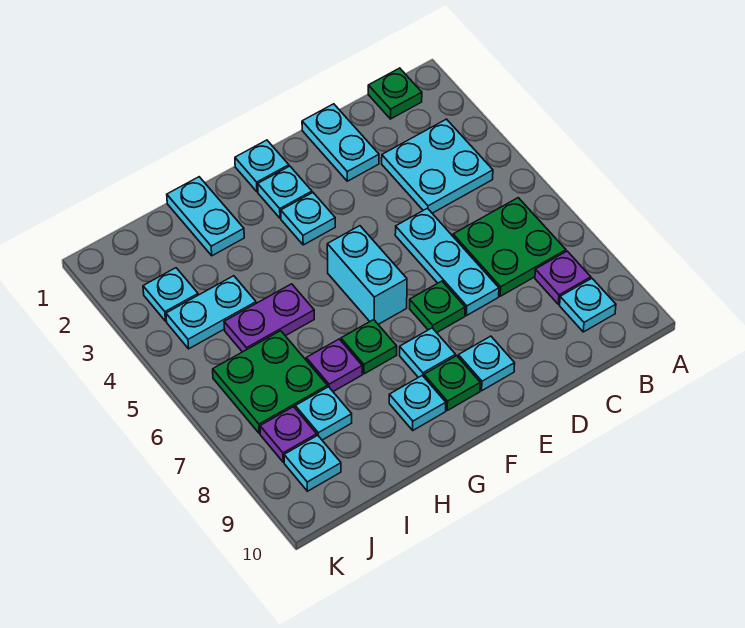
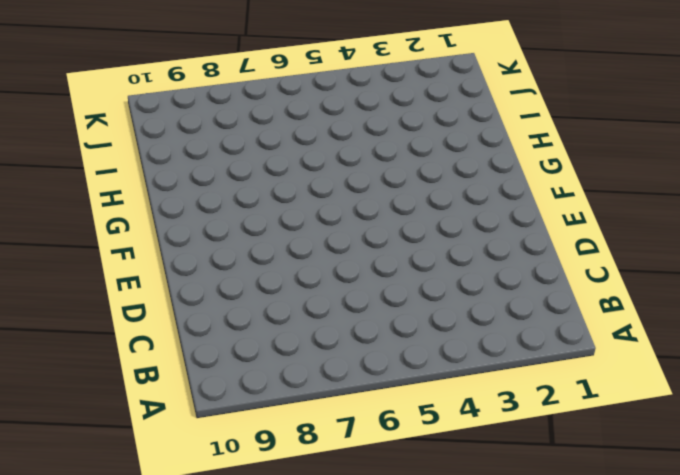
none -> green 1x1 plate [368,68,422,119]
none -> cyan 2x2 plate [382,119,493,213]
none -> green 2x2 plate [453,198,566,296]

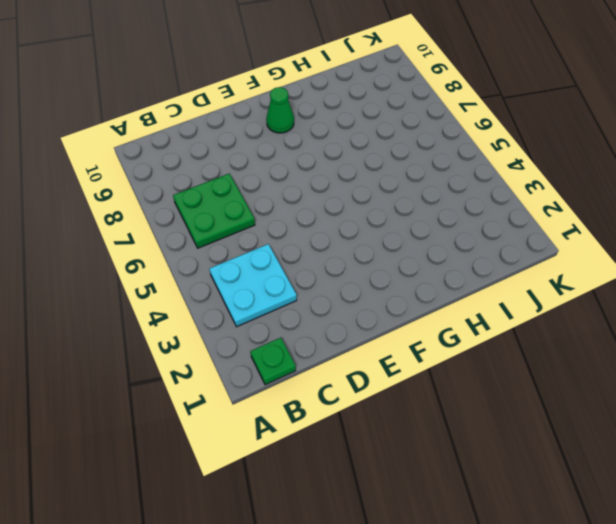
green 1x1 cone [266,87,294,133] -> green 1x1 plate [424,356,480,410]
none -> purple 1x1 plate [535,251,591,304]
none -> cyan 1x1 plate [560,278,616,332]
none -> cyan 1x2 plate [302,104,379,181]

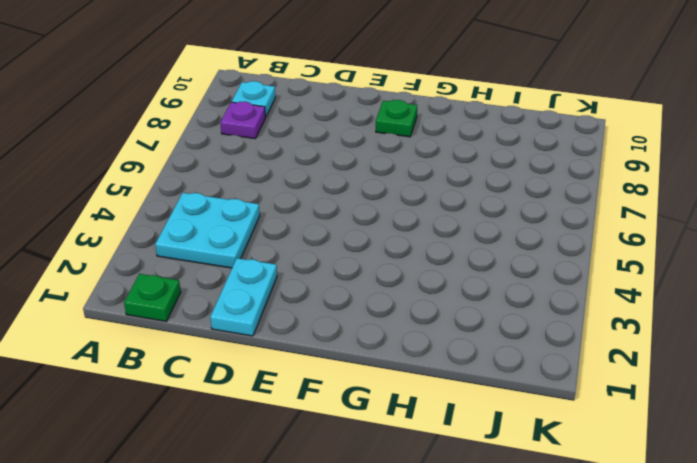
none -> green 2x2 plate [453,198,566,296]
none -> cyan 1x3 plate [395,208,499,315]
none -> green 1x1 plate [410,281,465,333]

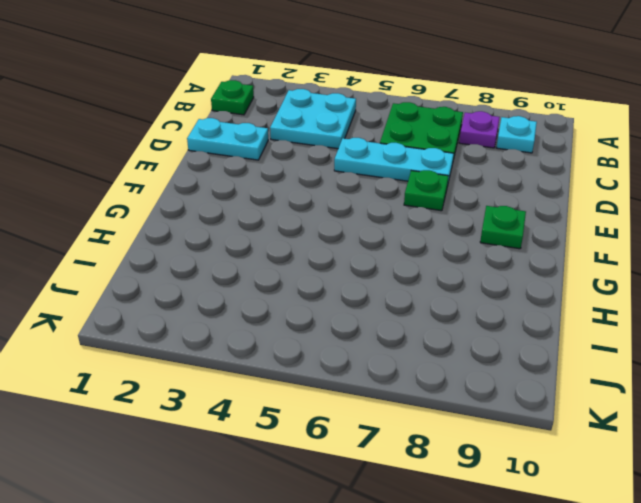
none -> cyan 1x1 plate [458,336,515,391]
none -> cyan 1x1 plate [235,140,289,192]
none -> cyan 1x1 plate [258,166,312,218]

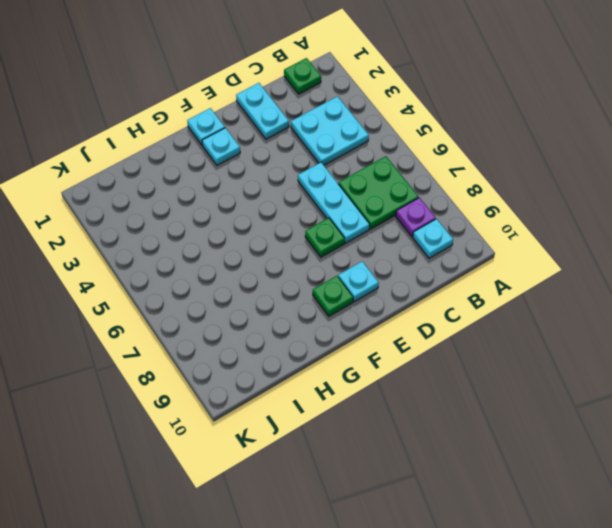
none -> cyan 1x1 plate [281,193,335,245]
none -> cyan 1x2 brick [327,226,407,324]
none -> cyan 1x1 plate [400,328,456,378]

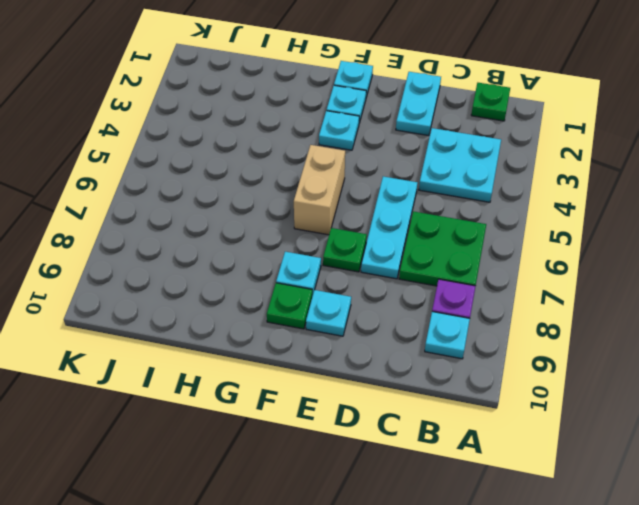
tan 1x2 brick [294,145,345,235] -> cyan 1x2 brick [327,226,407,324]
none -> green 1x1 plate [341,320,397,374]
none -> cyan 1x1 plate [389,375,446,430]
none -> cyan 1x2 plate [167,177,244,256]

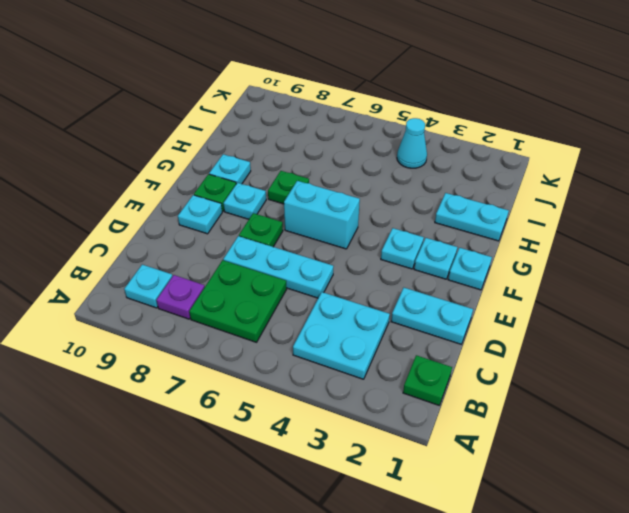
cyan 1x1 cone [397,118,427,168] -> cyan 1x2 plate [166,276,256,349]
none -> purple 1x2 plate [224,284,314,352]
none -> purple 1x1 plate [306,339,362,391]
none -> green 2x2 plate [213,331,327,433]

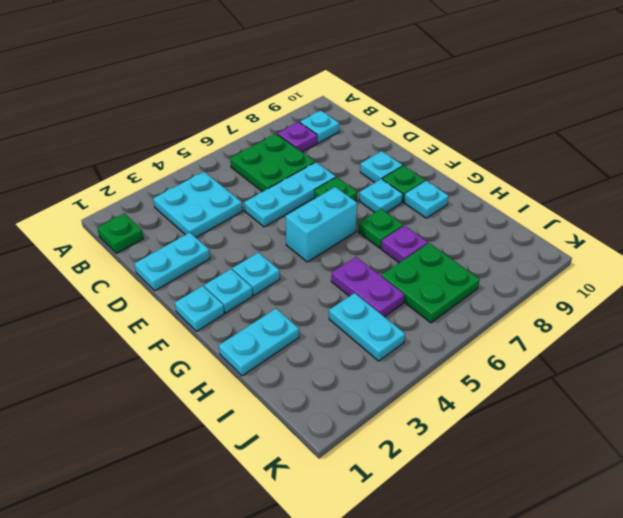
none -> cyan 1x1 plate [295,387,352,440]
none -> cyan 1x1 plate [143,268,198,321]
none -> purple 1x1 plate [260,407,317,462]

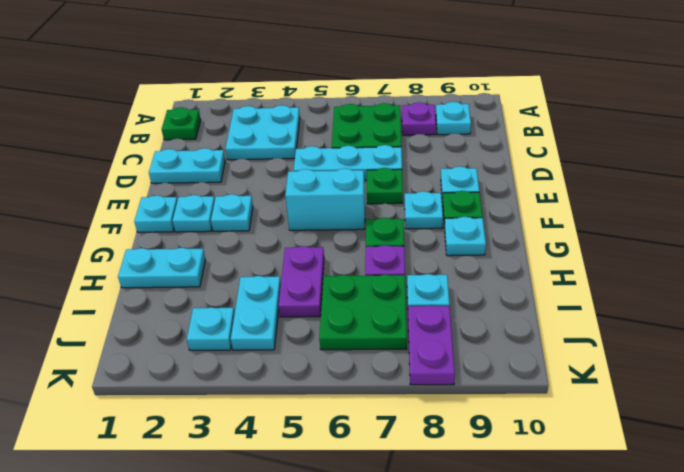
purple 1x2 plate [408,305,455,385] -> purple 1x1 plate [260,407,317,462]
none -> cyan 1x1 plate [284,435,341,491]

